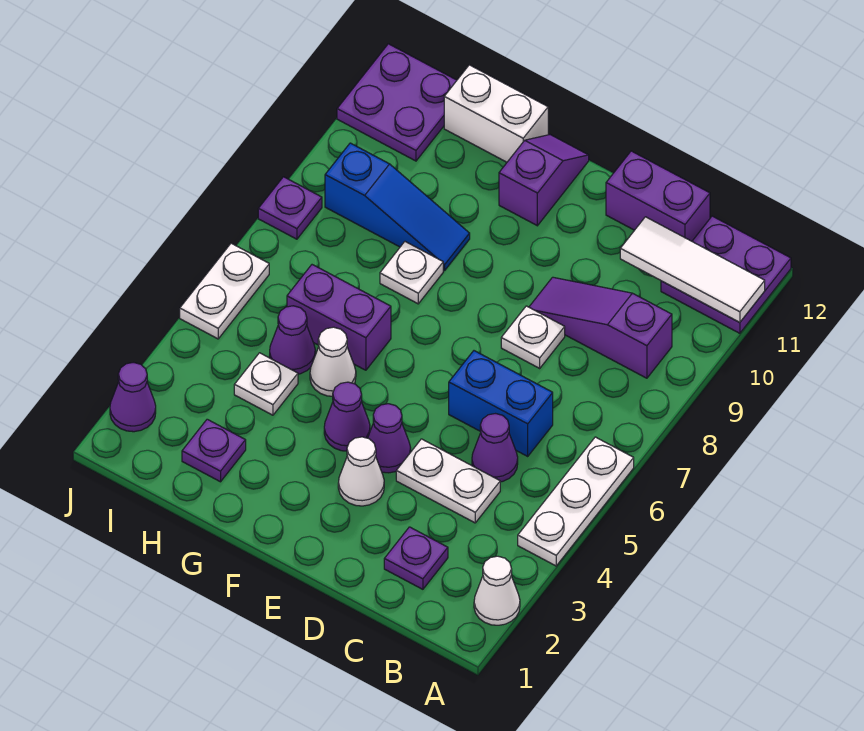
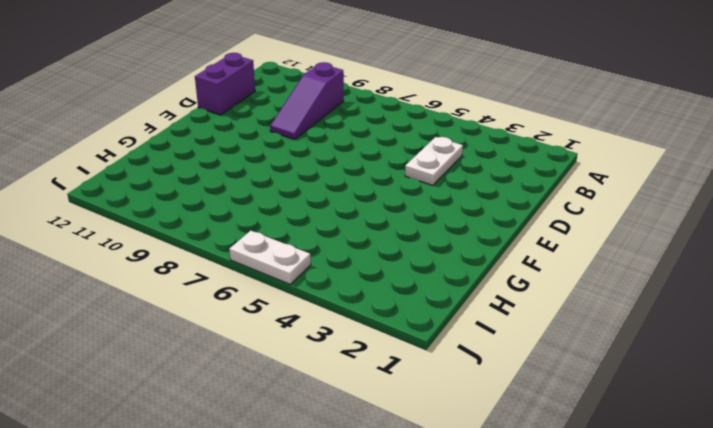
none -> white 1x1 cone [474,556,520,625]
none -> white 1x3 plate [518,437,634,566]
none -> purple 2x2 plate [661,216,791,333]

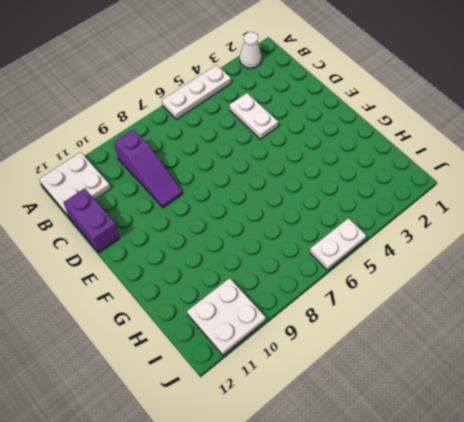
white 2x2 plate [39,152,110,217] -> purple 2x2 plate [661,216,791,333]
white 2x2 plate [187,278,266,355] -> purple 2x2 plate [337,44,457,161]
none -> purple 1x1 plate [384,527,448,589]
none -> purple 1x1 cone [472,414,518,482]
none -> blue 1x2 brick [449,351,553,456]

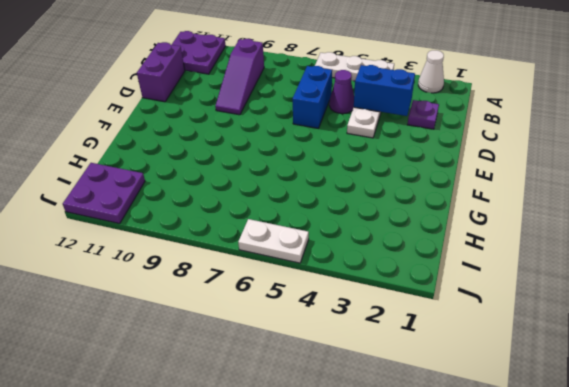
blue 1x2 brick [354,65,415,116] -> none
none -> white 1x1 plate [501,306,565,368]
none -> white 1x1 cone [338,437,384,506]
none -> purple 1x1 cone [368,404,411,473]

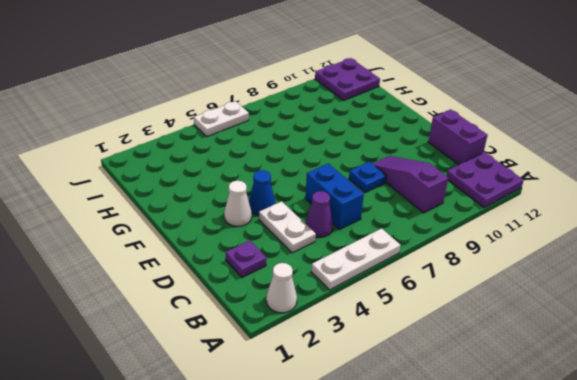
blue 1x1 plate [349,162,386,192] -> white 1x1 plate [501,306,565,368]
blue 1x1 cone [249,170,275,215] -> purple 1x1 cone [368,404,411,473]
none -> purple 1x1 cone [324,382,370,451]
none -> purple 1x2 slope [499,135,589,226]
none -> white 1x1 cone [310,327,356,396]

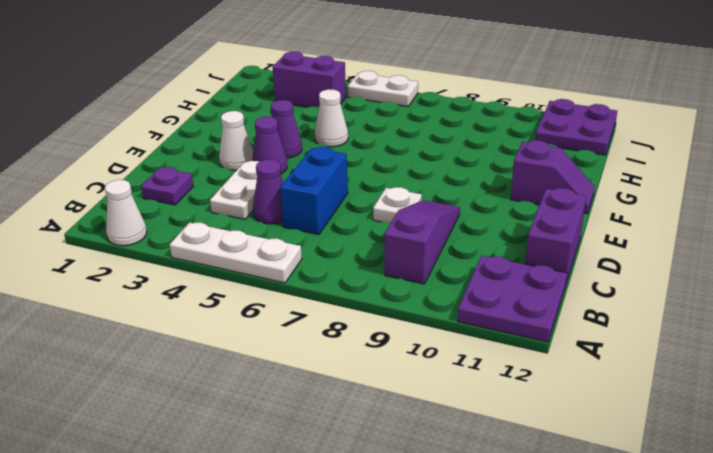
purple 1x2 brick [272,52,346,107] -> purple 1x2 brick turned to [287,265,391,370]
none -> white 1x1 plate [380,242,443,304]
none -> blue 1x3 slope [325,143,470,271]
none -> white 1x2 brick [444,65,548,162]

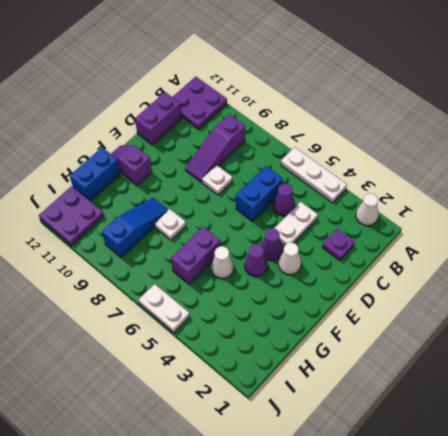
blue 1x2 brick [70,148,120,201] -> white 1x2 brick [444,65,548,162]
none -> purple 1x1 plate [182,419,246,482]
none -> white 1x1 plate [234,353,298,415]
none -> purple 1x1 cone [270,306,315,374]

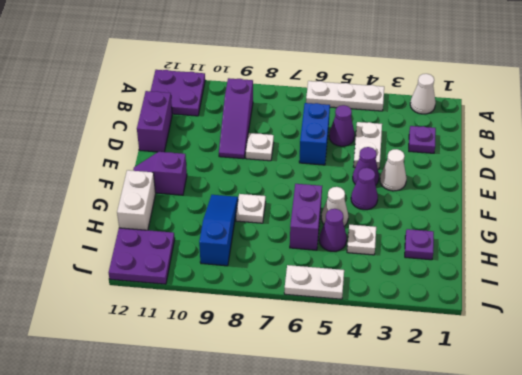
none -> purple 1x1 cone [110,363,156,432]
none -> purple 1x1 plate [258,177,322,239]
none -> white 1x3 tile [620,217,765,323]

